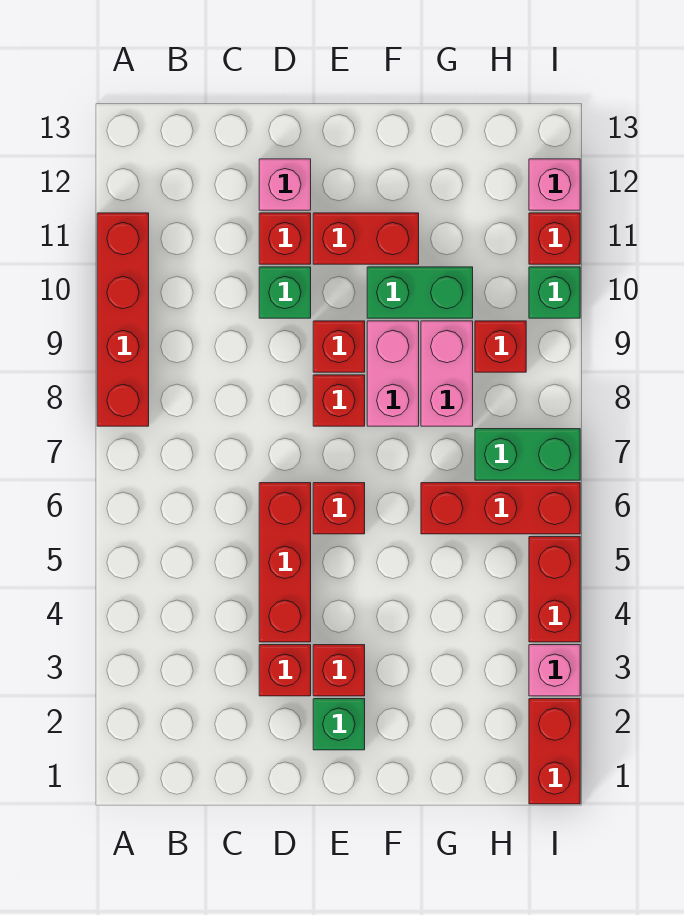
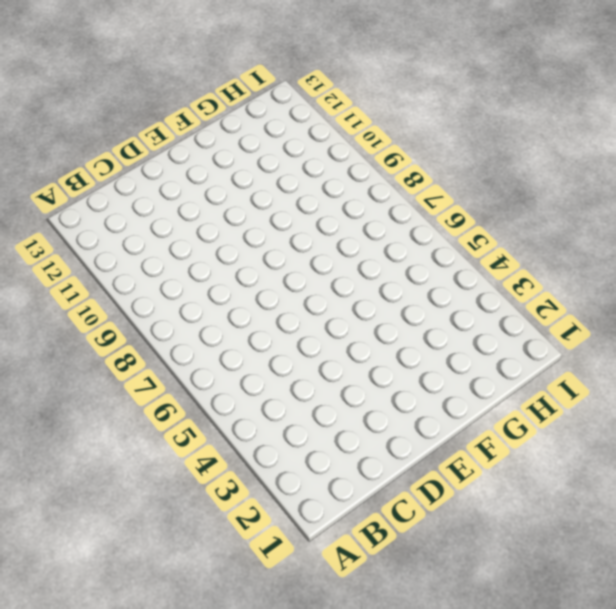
none -> red 1x4 brick [97,213,149,426]
none -> red 1x1 brick [259,645,311,696]
none -> red 1x3 brick [259,483,311,642]

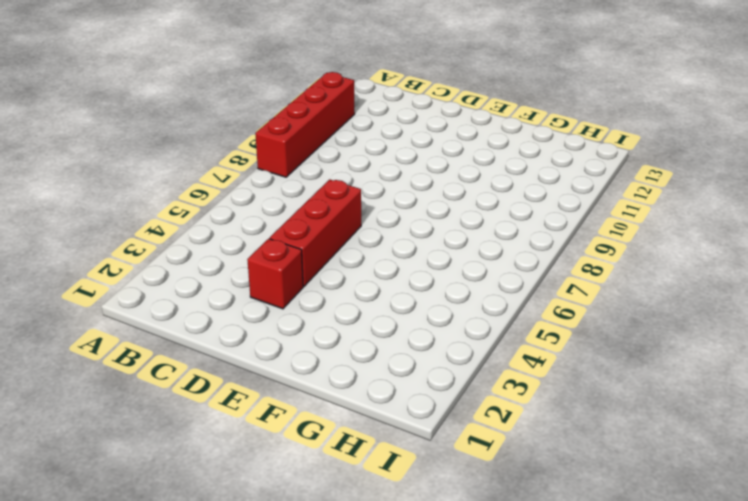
none -> green 1x1 brick [259,267,311,318]
none -> red 1x1 brick [259,213,311,264]
none -> pink 1x1 brick [259,159,311,210]

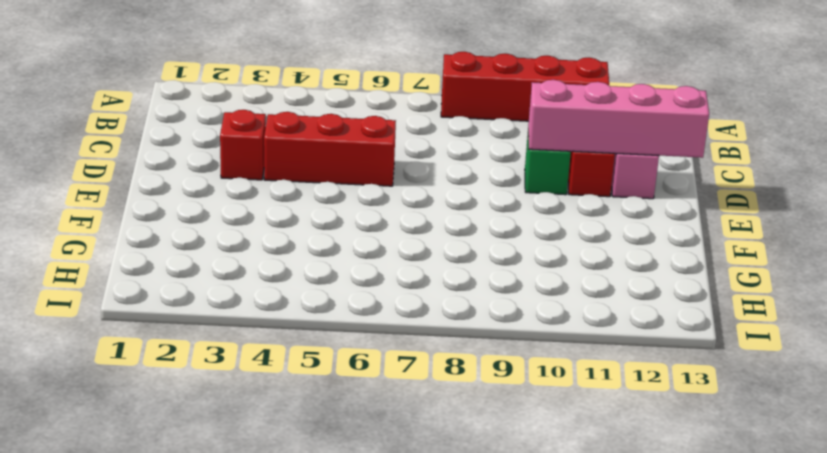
pink 1x4 brick [528,80,709,158] -> none
none -> green 1x1 brick [313,699,365,750]
none -> red 1x1 brick [313,645,365,696]
none -> red 1x1 brick [313,483,365,534]

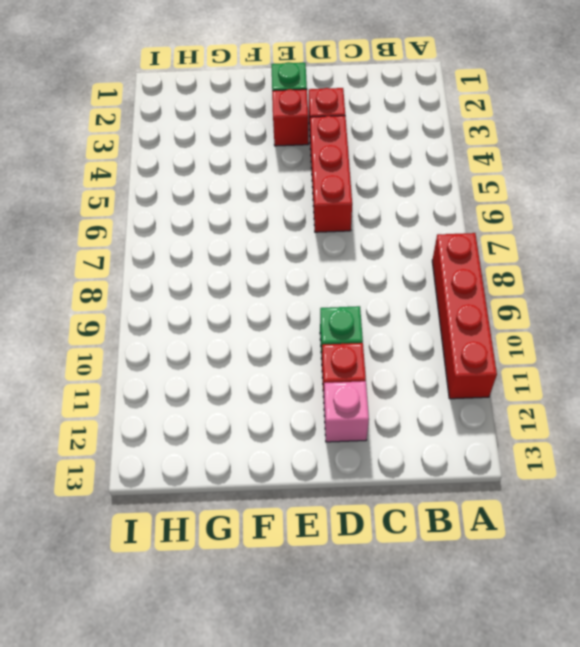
none -> red 1x1 brick [313,483,365,534]
none -> red 1x1 brick [313,375,365,426]
none -> red 1x1 brick [313,321,365,372]

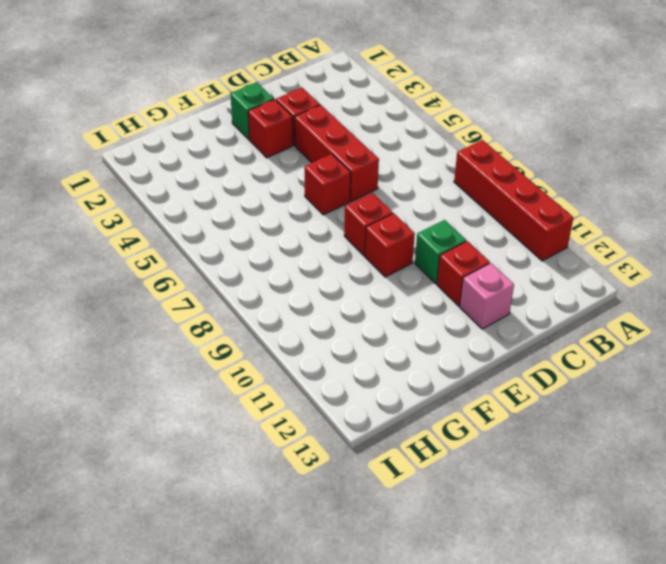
none -> red 1x2 brick [313,213,419,264]
none -> pink 1x2 brick [367,321,419,426]
none -> green 1x2 brick [367,267,473,318]

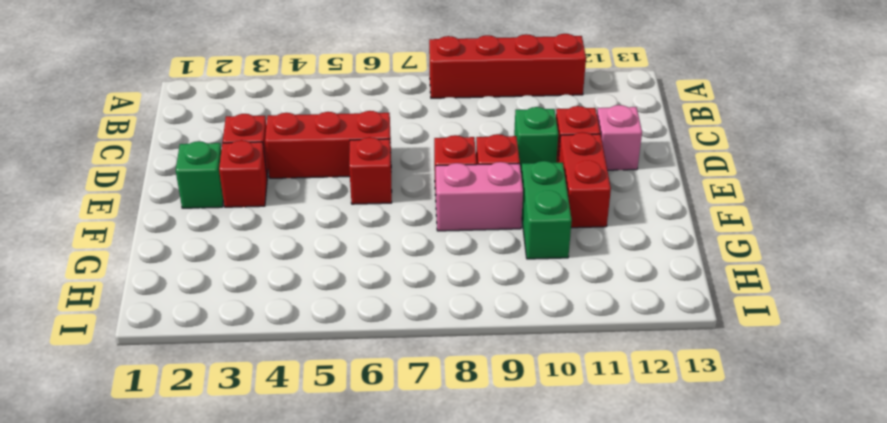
none -> red 1x3 brick [421,483,580,534]
none -> pink 1x2 brick [421,321,473,426]
none -> green 1x2 brick [475,429,580,480]

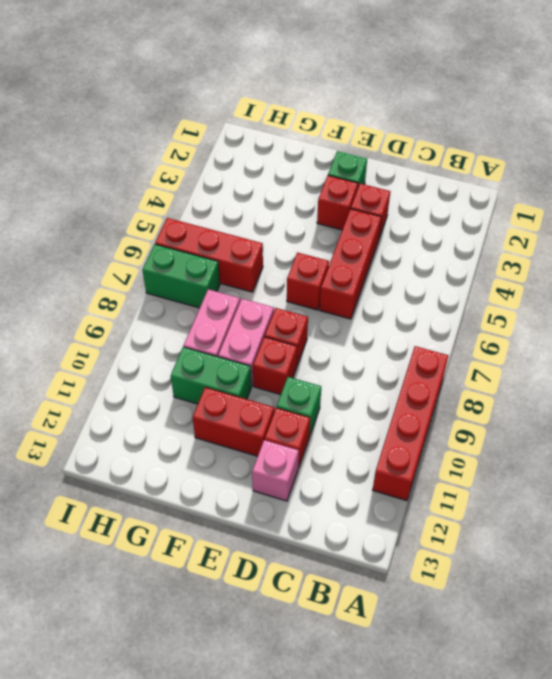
none -> red 1x1 brick [475,321,526,372]
none -> red 1x2 brick [529,699,580,804]
none -> pink 1x1 brick [529,645,580,696]

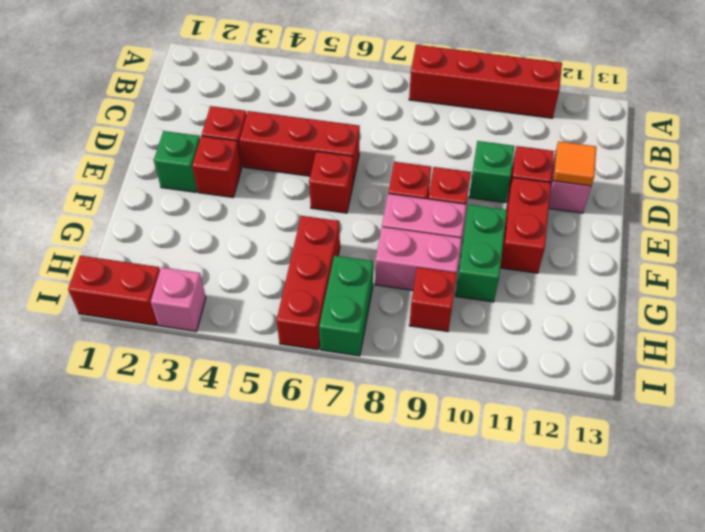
orange 1x1 tile [553,141,596,186] -> none
none -> red 1x2 brick [529,537,580,642]
none -> green 1x1 brick [529,267,580,318]
none -> red 1x1 brick [529,213,580,264]

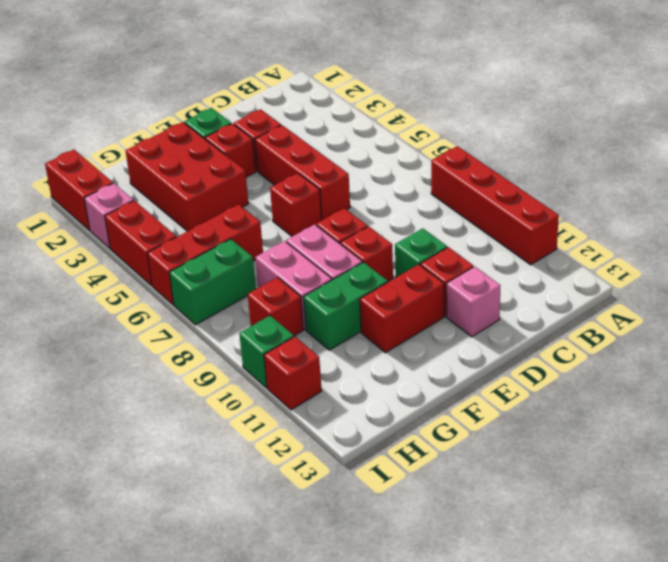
red 2x3 brick [126,122,248,231] -> none
none -> pink 1x1 brick [529,159,580,210]

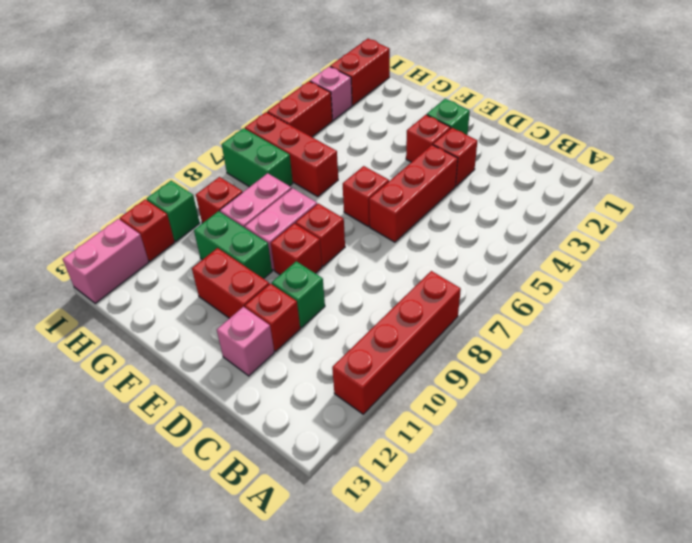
pink 1x2 brick [63,219,149,303] -> pink 1x1 brick [529,159,580,210]

